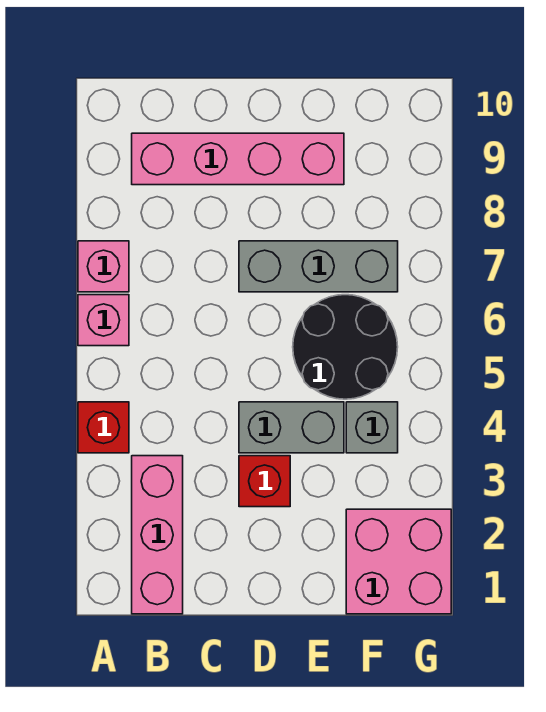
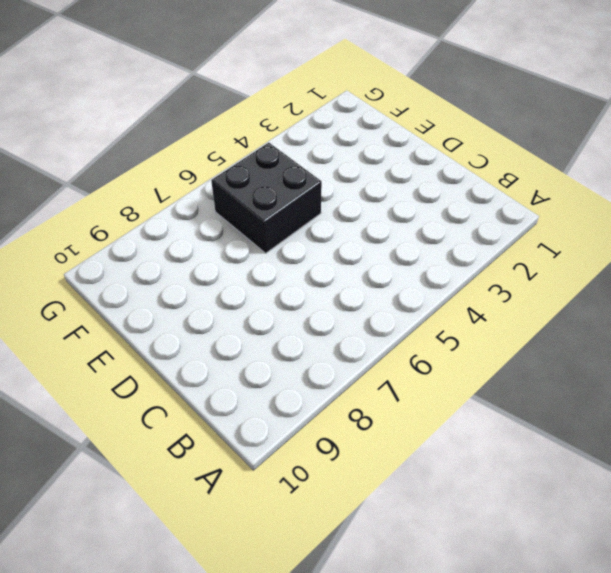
black 2x2 brick [211,143,322,253] -> black 2x2 round brick [293,295,398,399]
none -> red 1x1 brick [78,402,129,453]
none -> pink 1x1 brick [78,295,129,346]

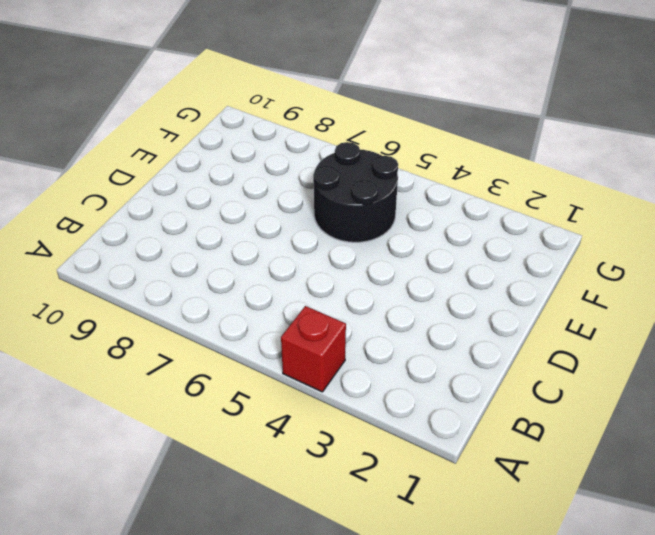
none -> pink 1x1 brick [78,295,129,346]
none -> pink 1x1 brick [78,241,129,292]

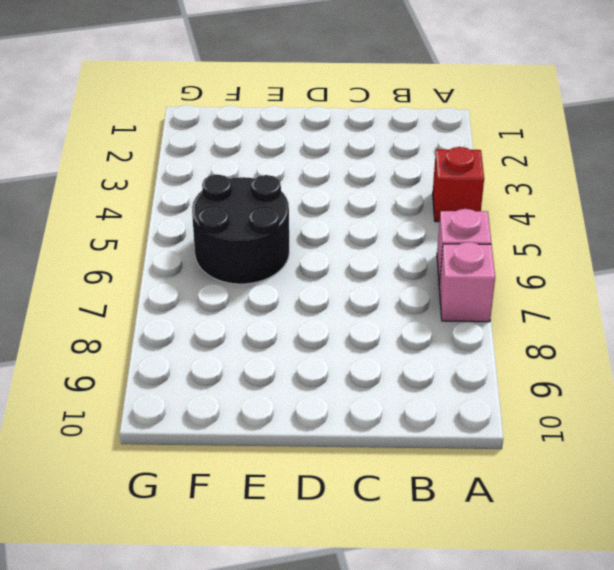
none -> pink 1x3 brick [132,456,183,614]
none -> pink 1x4 brick [132,133,344,185]

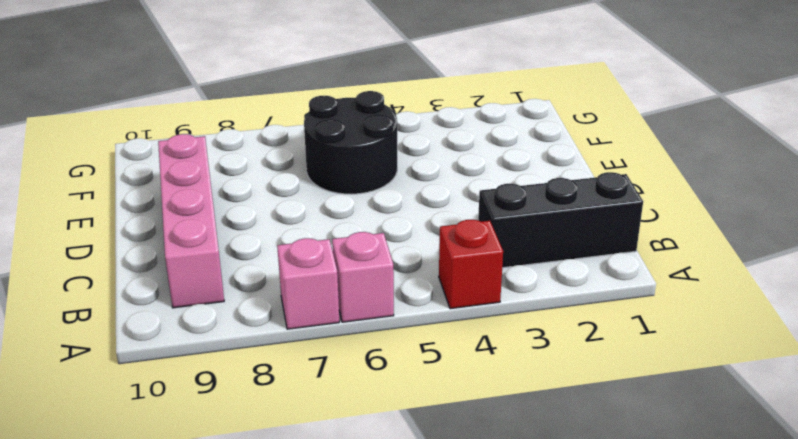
black 1x3 brick [478,172,643,268] -> pink 1x3 brick [132,456,183,614]
none -> red 1x1 brick [239,456,290,507]
none -> grey 1x2 brick [239,402,344,453]

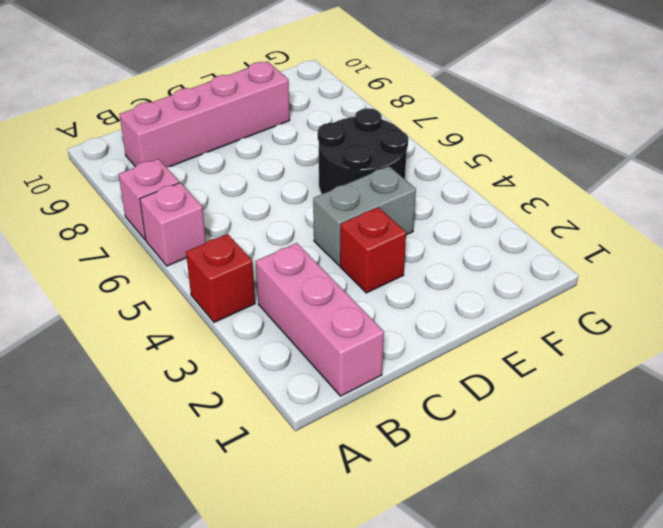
none -> grey 1x3 brick [239,241,398,292]
none -> pink 2x2 brick [346,509,451,614]

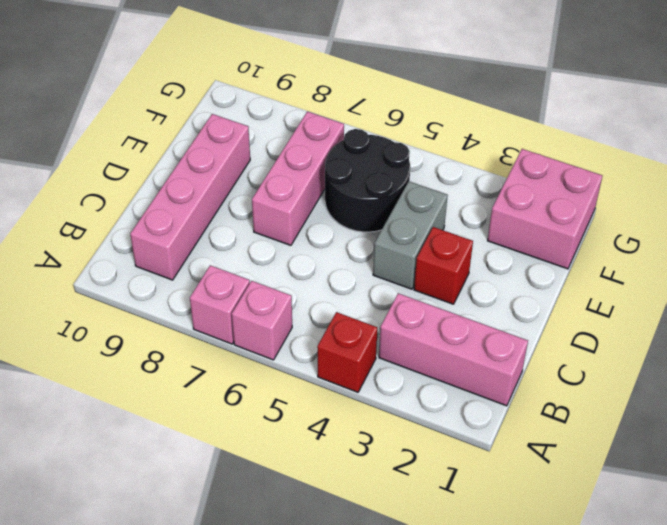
pink 1x3 brick [252,112,344,245] -> grey 1x3 brick [239,241,398,292]
none -> grey 1x1 brick [346,402,398,453]

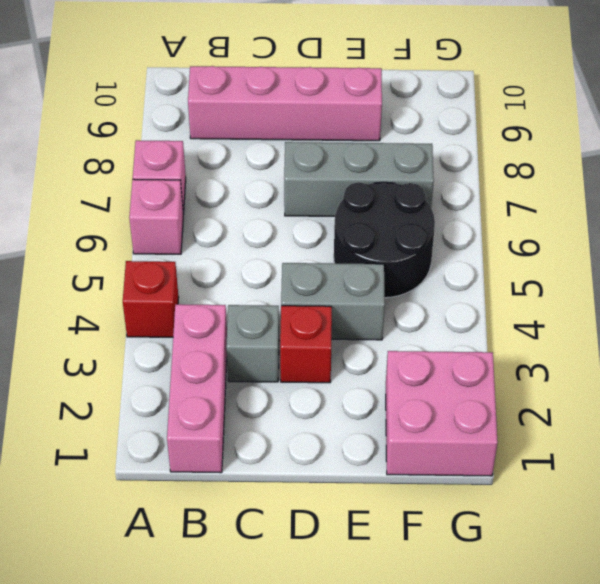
grey 1x1 brick [226,305,279,382] -> grey 1x1 brick moved to [346,402,398,453]

